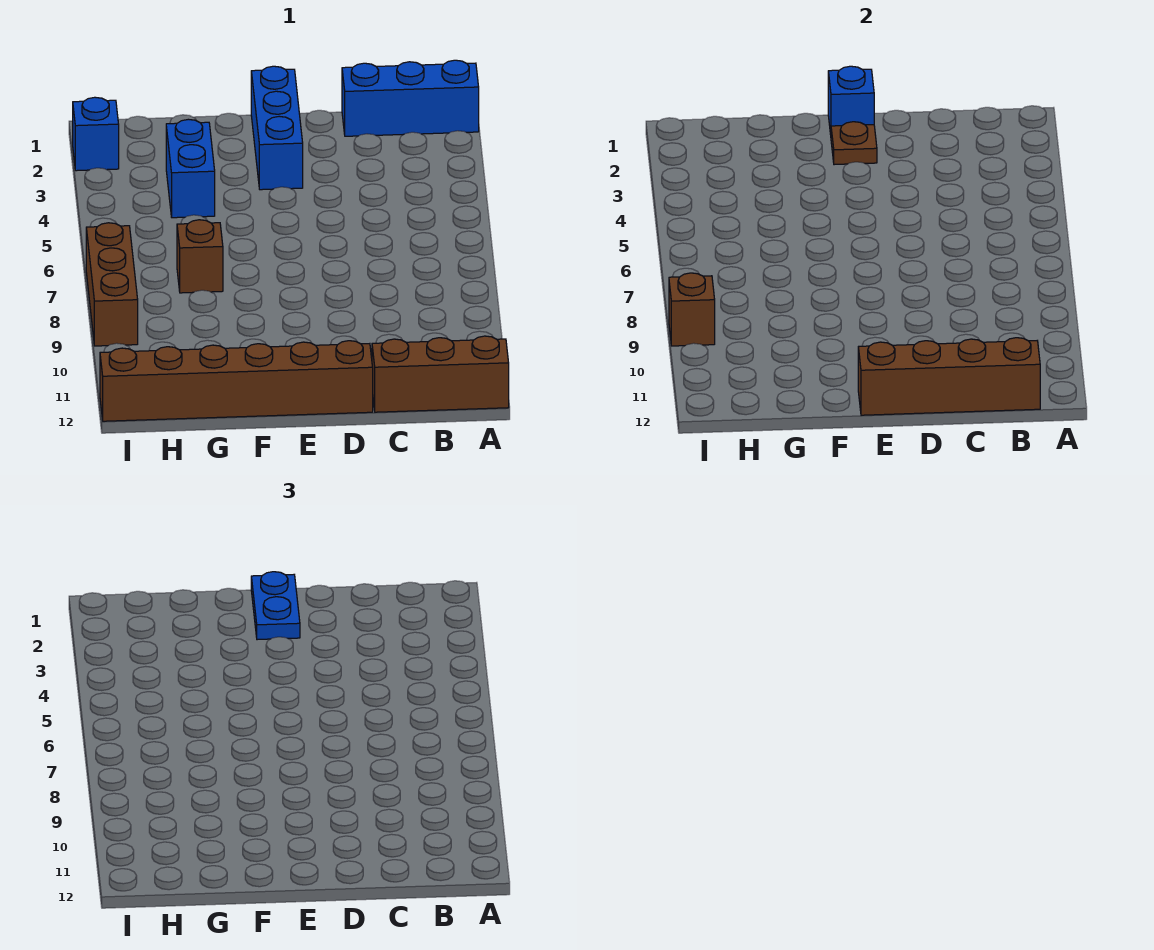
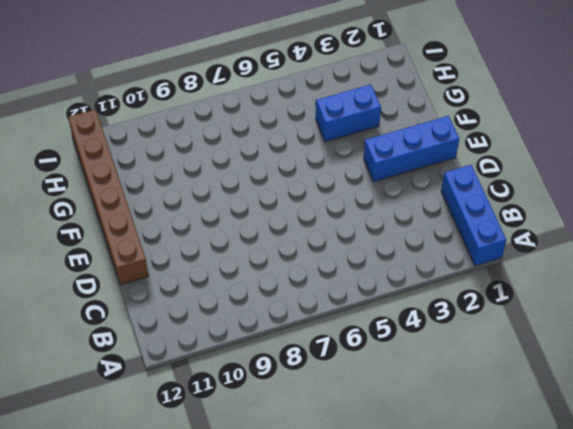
none -> brown 1x3 brick [372,336,509,412]
none -> brown 1x1 brick [177,220,223,293]
none -> blue 1x1 brick [73,97,119,171]

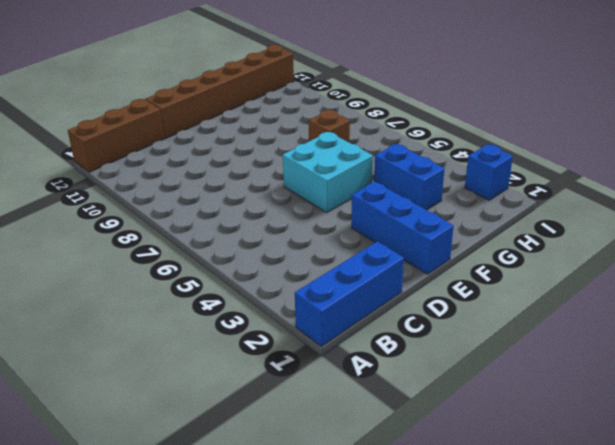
cyan 2x2 brick [283,132,373,212] -> none
none -> brown 1x3 brick [86,223,138,346]
none -> brown 1x4 brick [858,338,1040,415]
none -> blue 1x1 brick [828,66,874,135]

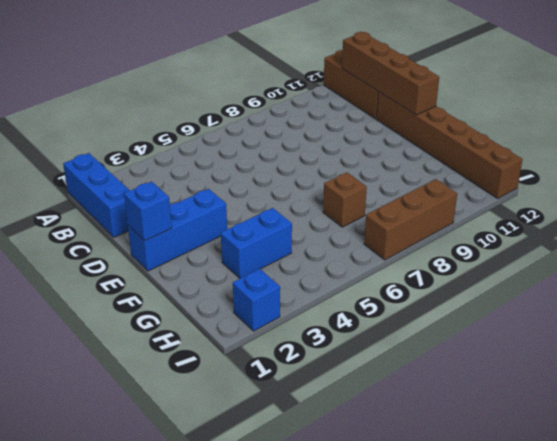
none -> brown 1x1 plate [831,122,877,165]
none -> brown 1x1 brick [669,273,715,346]
none -> blue 1x2 plate [251,572,300,640]

